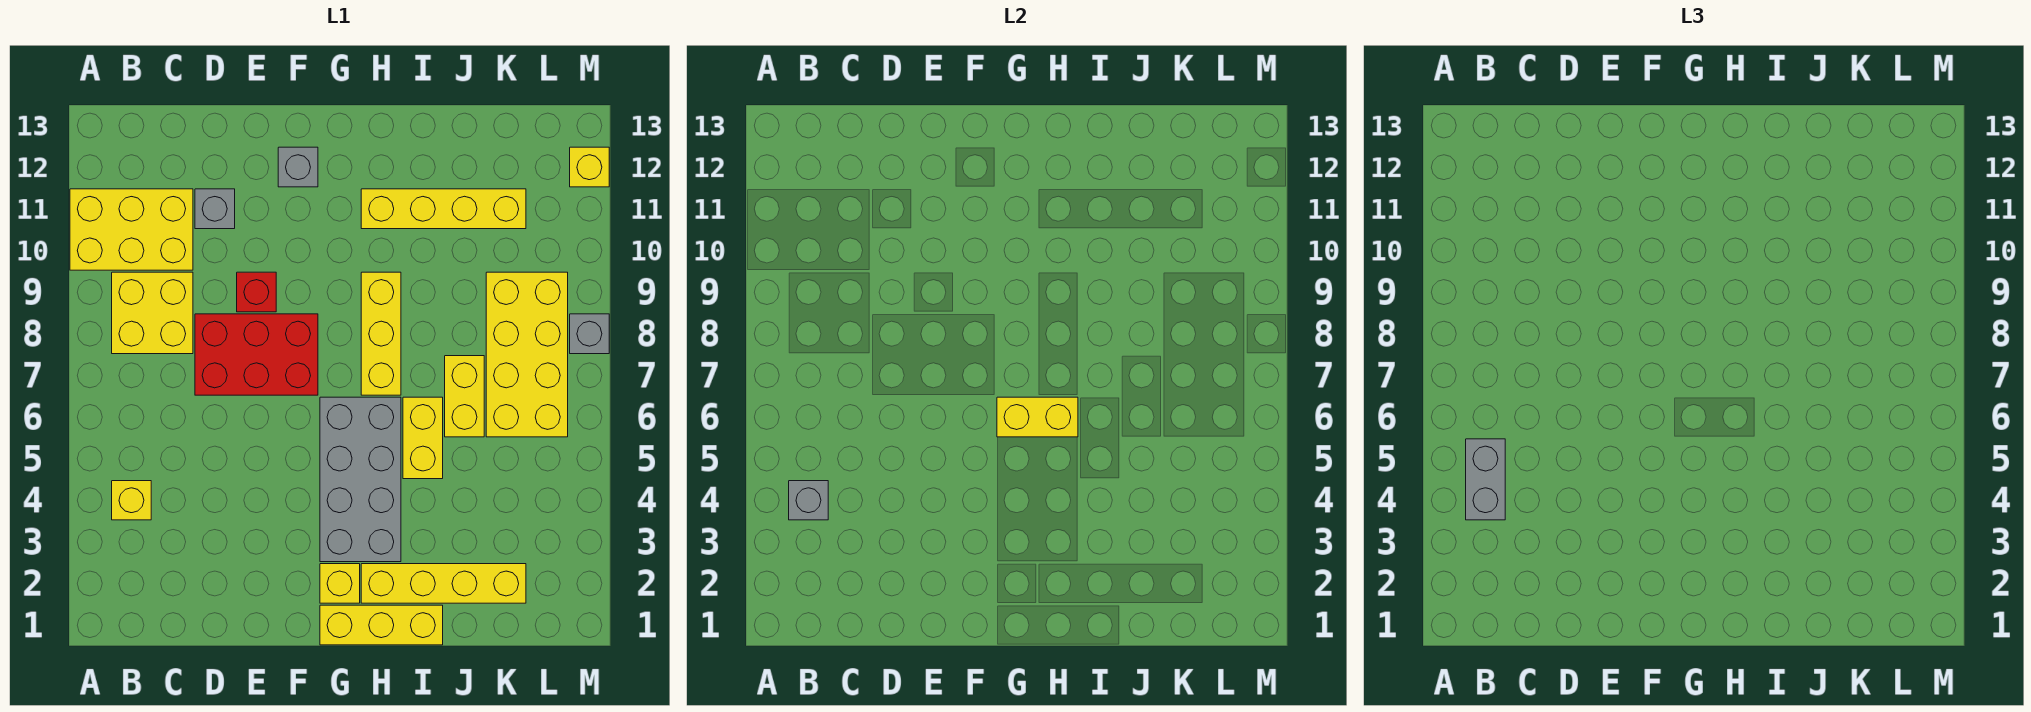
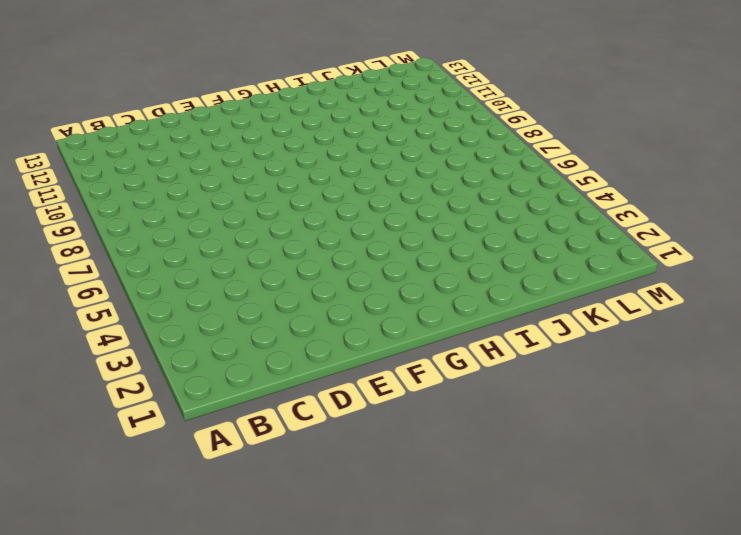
none -> yellow 2x3 brick [70,189,193,270]
none -> yellow 1x1 brick [112,481,151,520]
none -> yellow 2x2 brick [112,272,193,354]

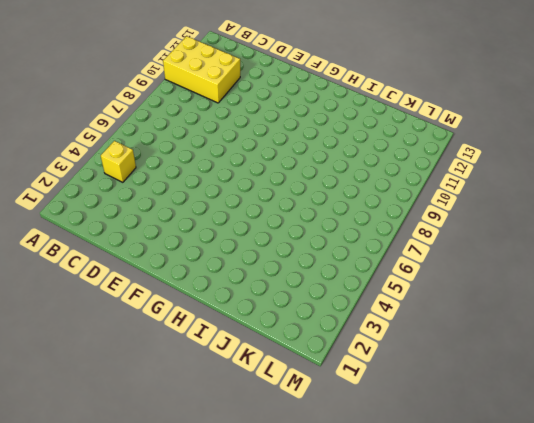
none -> yellow 2x2 brick [112,272,193,354]
none -> red 2x3 brick [195,314,318,395]
none -> grey 1x1 brick [195,189,235,229]

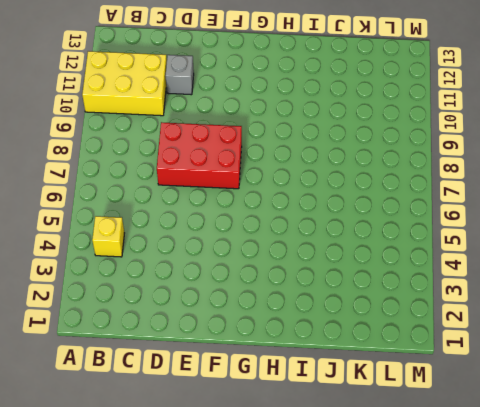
none -> yellow 2x2 brick [112,272,193,354]
none -> red 1x1 brick [237,272,276,312]
none -> grey 1x1 brick [278,147,318,187]

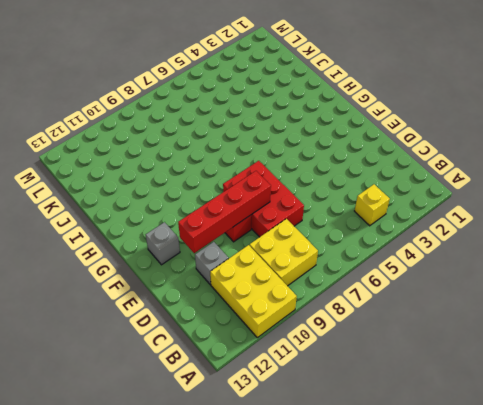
red 1x4 brick [178,171,271,253] -> none
none -> yellow 1x3 brick [320,605,443,645]
none -> yellow 1x1 brick [320,564,360,603]
none -> grey 2x4 brick [320,397,401,562]

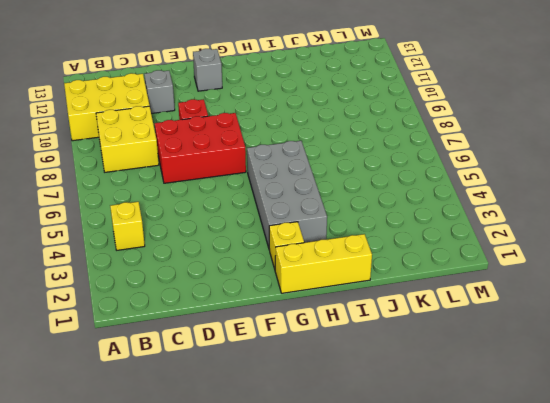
none -> yellow 1x4 brick [361,564,526,603]
none -> yellow 1x3 brick [361,272,401,395]
none -> yellow 1x4 brick [361,189,526,229]

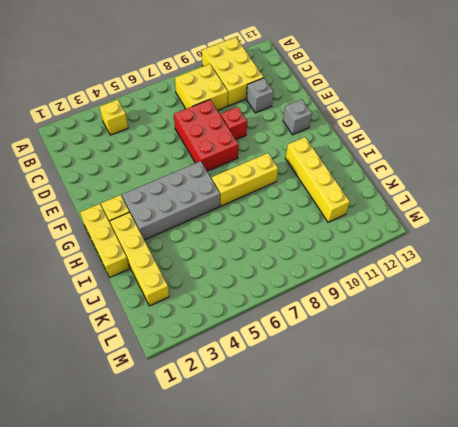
none -> yellow 1x2 brick [403,397,443,479]
none -> yellow 1x2 brick [445,356,484,437]
none -> yellow 2x4 brick [486,272,568,437]

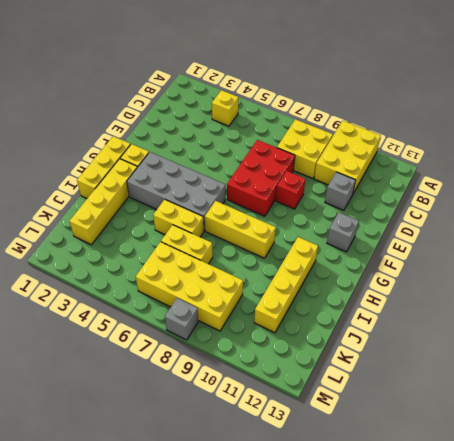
none -> yellow 1x1 brick [570,147,609,187]
none -> grey 1x1 brick [789,481,828,520]
none -> yellow 1x2 brick [997,397,1078,437]

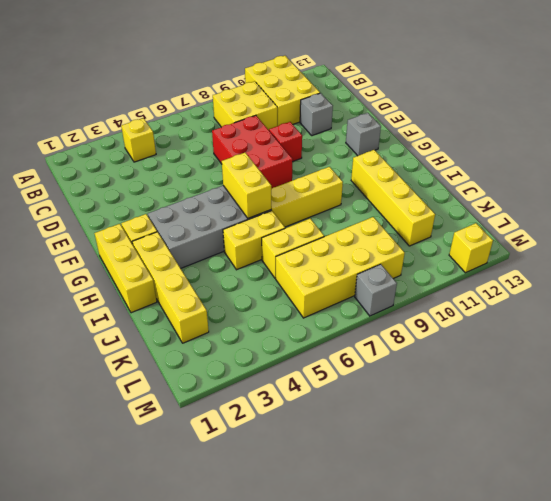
none -> grey 1x1 brick [789,481,828,520]
none -> grey 1x2 brick [1466,439,1505,520]

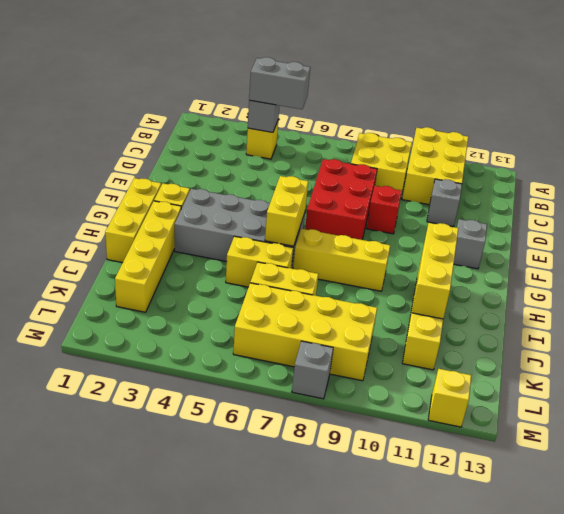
yellow 1x3 brick [412,223,459,319] -> none

